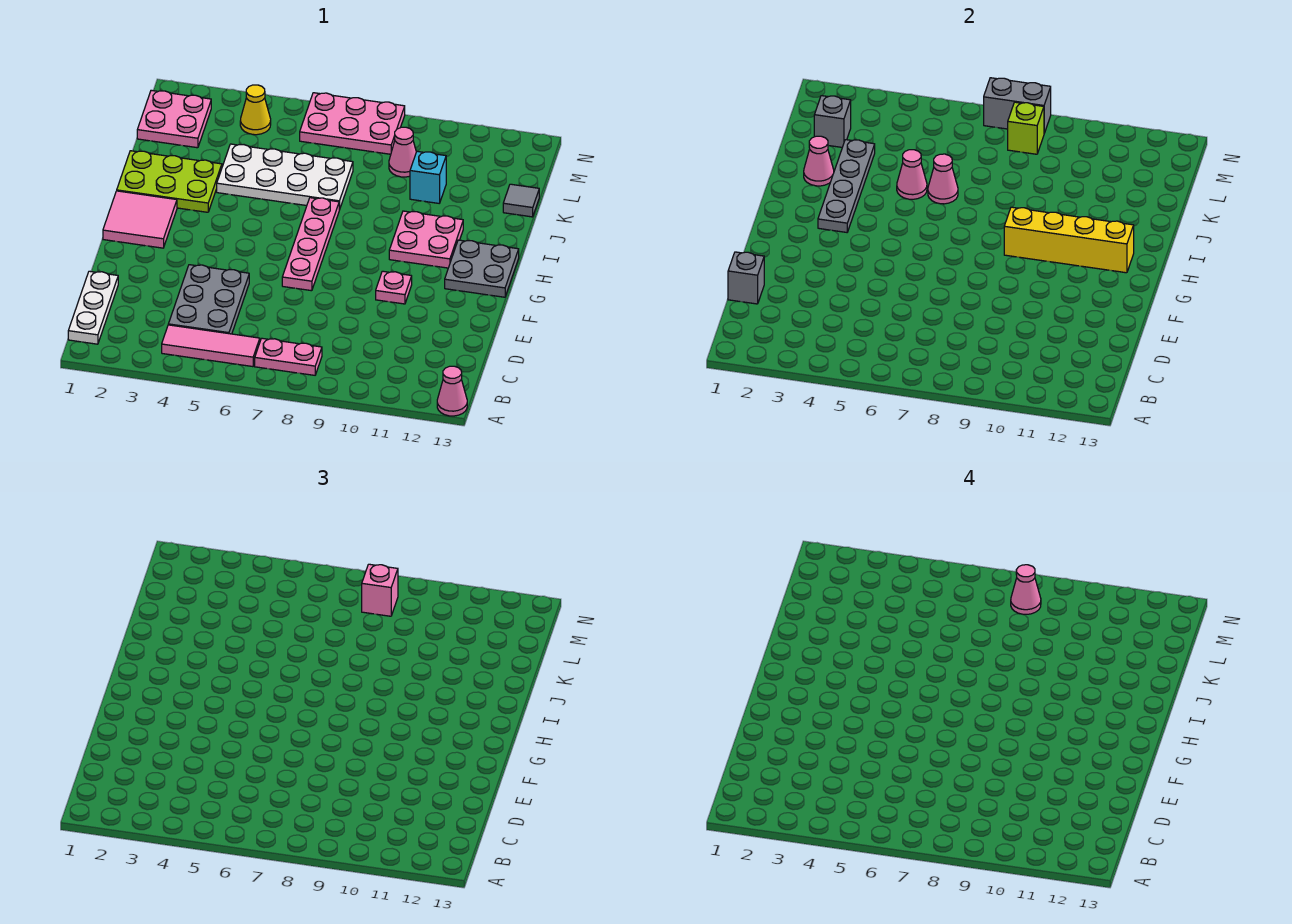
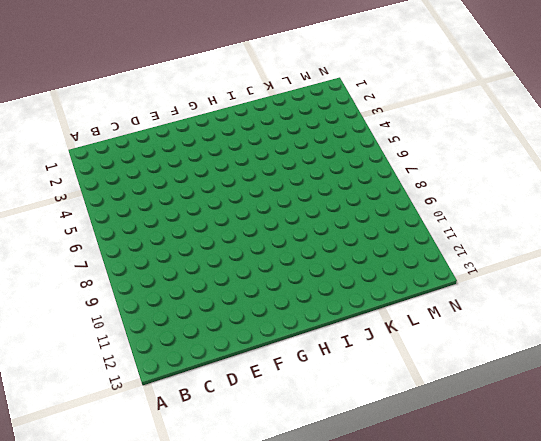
none -> pink 1x1 cone [437,366,467,416]
none -> white 1x3 plate [68,271,118,344]
none -> pink 1x3 tile [162,325,260,367]

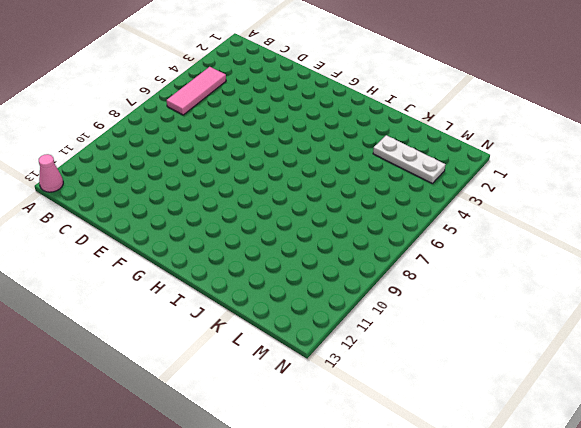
white 1x3 plate [373,135,445,183] -> white 1x3 plate moved to [68,271,118,344]
none -> pink 1x2 plate [255,338,322,375]
none -> grey 2x3 plate [168,265,249,334]
none -> pink 1x4 plate [282,198,339,291]

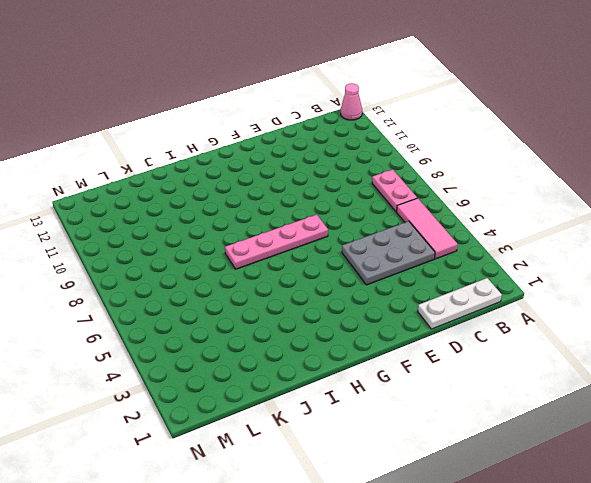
none -> pink 1x1 plate [376,271,412,304]
none -> pink 2x2 tile [103,191,177,248]
none -> grey 2x2 plate [445,240,519,297]

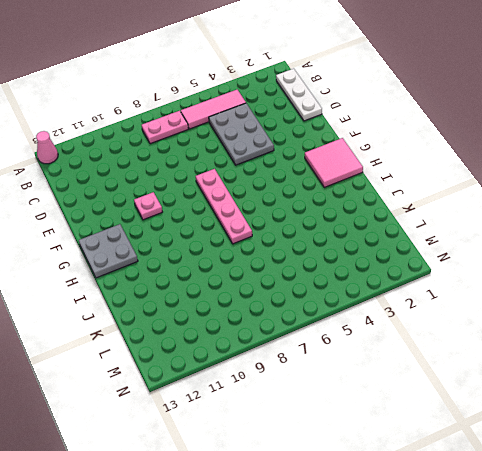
none -> pink 2x2 plate [389,211,463,268]
none -> lime 2x3 plate [117,151,222,212]
none -> white 2x4 plate [217,144,353,210]

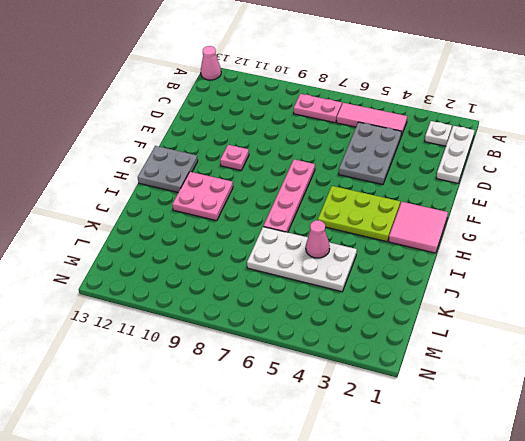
white 1x1 plate [425,121,452,146] -> none
lime 2x3 plate [318,186,400,242] -> lime 2x3 plate moved to [117,151,222,212]
none -> cyan 1x1 brick [410,151,446,203]
none -> grey 1x1 tile [503,184,539,217]
none -> pink 2x2 plate [137,90,211,148]

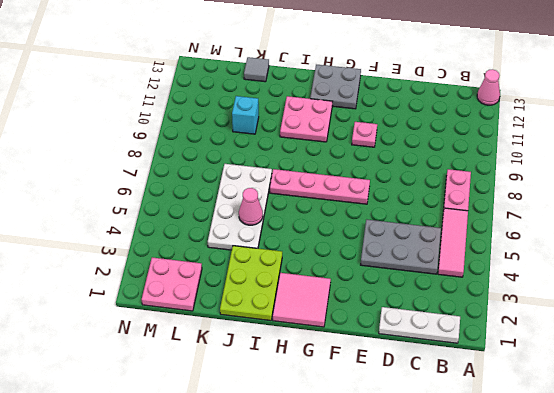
none -> pink 1x1 cone [389,127,416,177]
none -> yellow 1x1 cone [240,85,271,135]
none -> pink 2x3 plate [300,93,405,154]

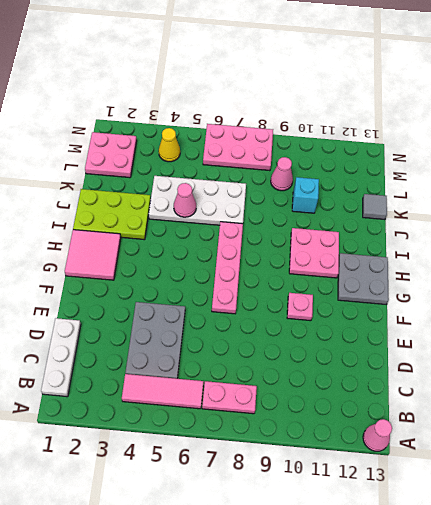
none -> grey 1x1 brick [728,252,764,304]
none -> grey 1x4 plate [818,140,875,232]
none -> yellow 1x4 brick [1004,207,1134,273]

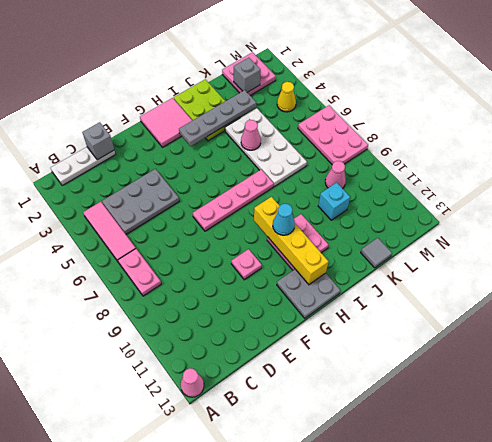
cyan 1x1 cone [273,204,295,235] -> none
none -> pink 1x1 cone [804,136,834,186]
none -> pink 1x1 cone [928,154,958,204]
none -> lime 1x1 brick [1008,102,1044,154]

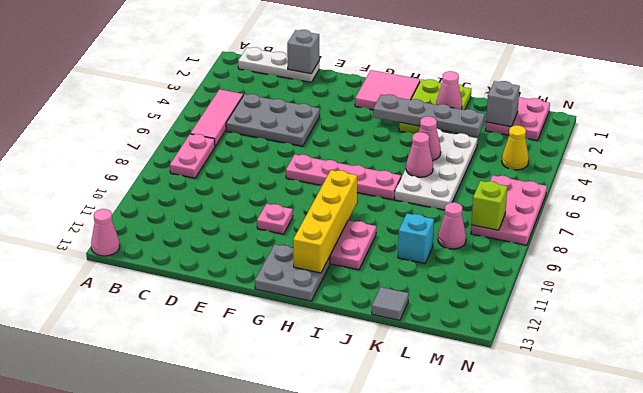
none -> grey 1x2 brick [984,78,1051,133]
none -> pink 1x1 brick [362,564,398,616]
none -> pink 1x1 cone [1011,565,1041,614]

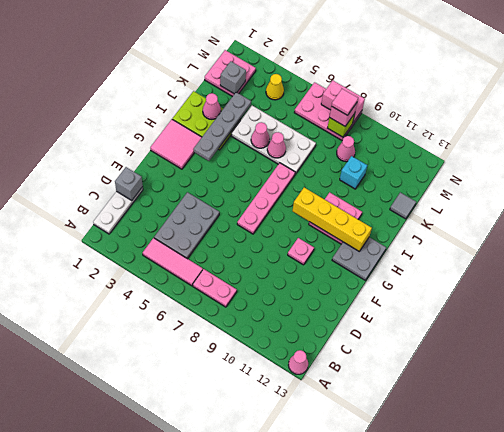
pink 1x1 tile [332,89,358,115] -> pink 1x1 cone [1011,565,1041,614]
pink 1x2 brick [321,81,365,122] -> grey 1x2 brick [984,78,1051,133]

